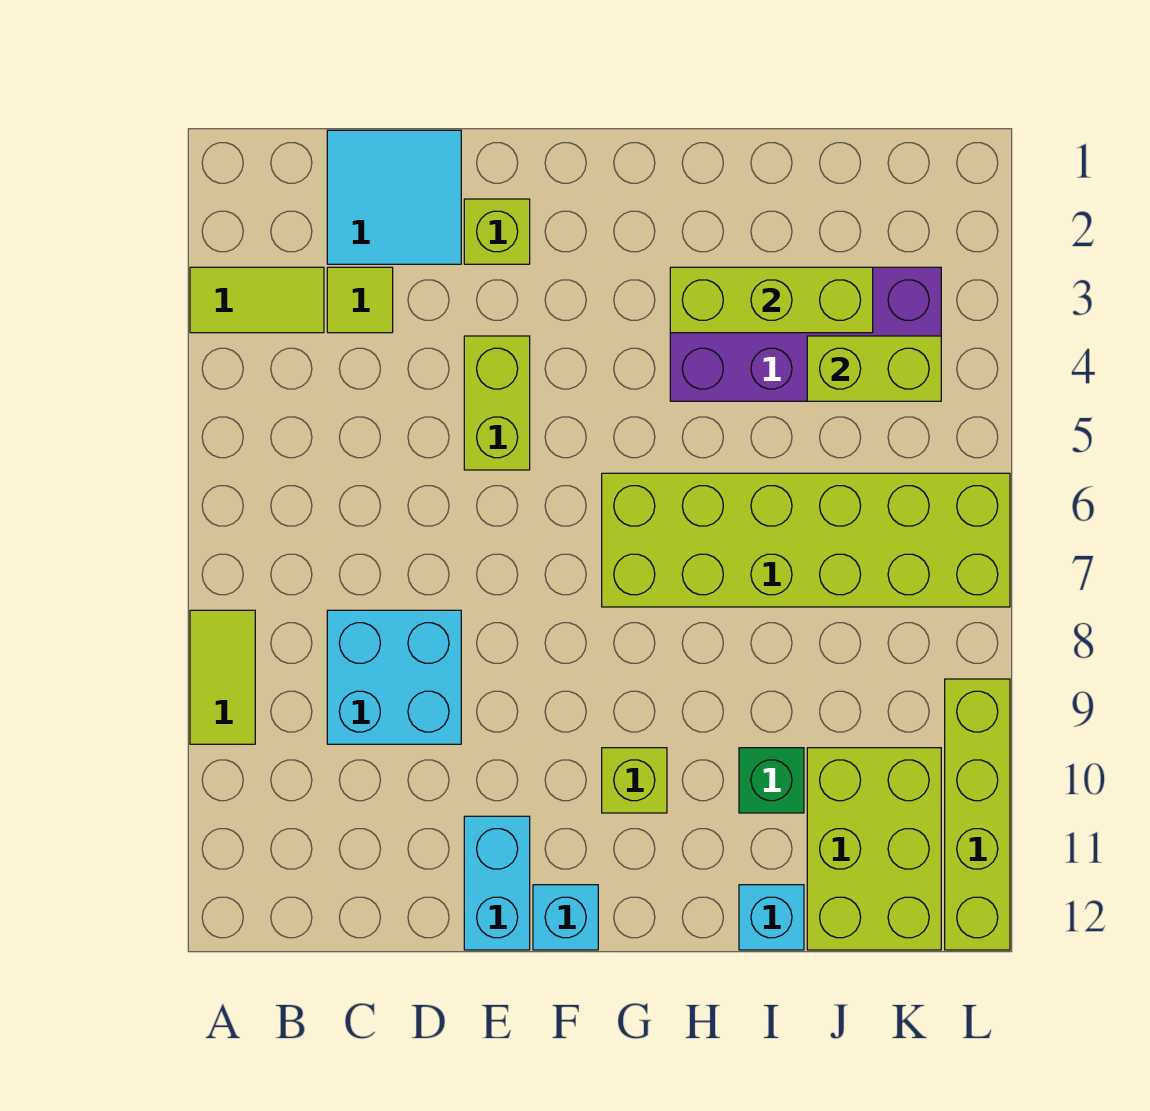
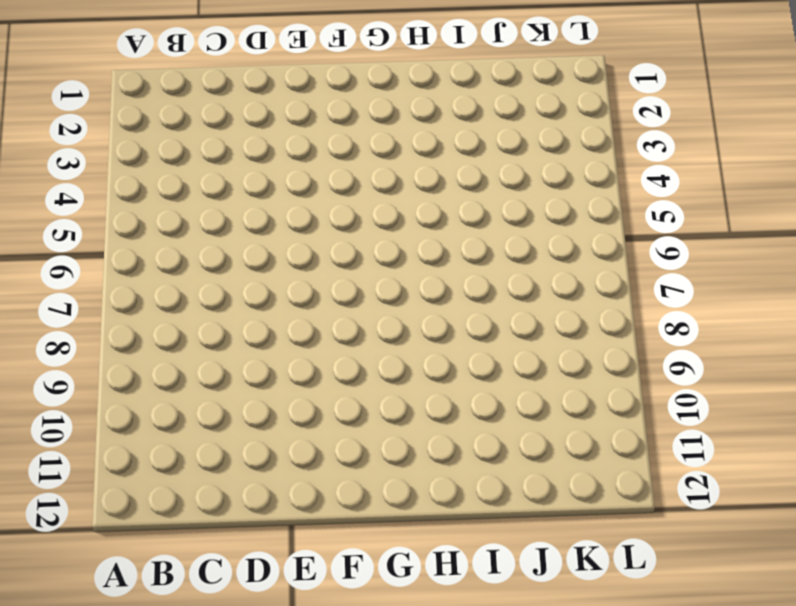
none -> lime 1x2 tile [190,267,324,333]
none -> lime 1x2 tile [190,610,255,744]
none -> cyan 2x2 tile [327,130,461,264]

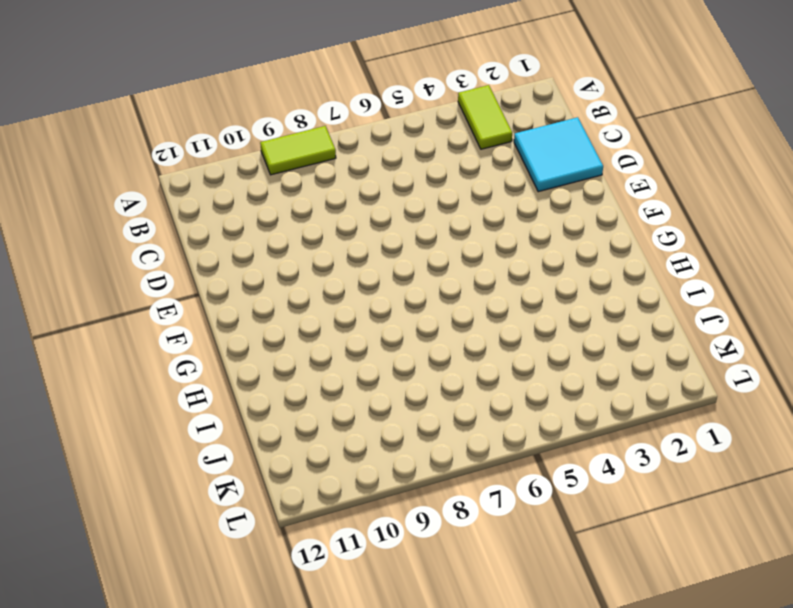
none -> lime 1x1 tile [327,267,393,333]
none -> cyan 2x2 brick [327,610,461,744]
none -> lime 1x1 brick [464,199,530,264]

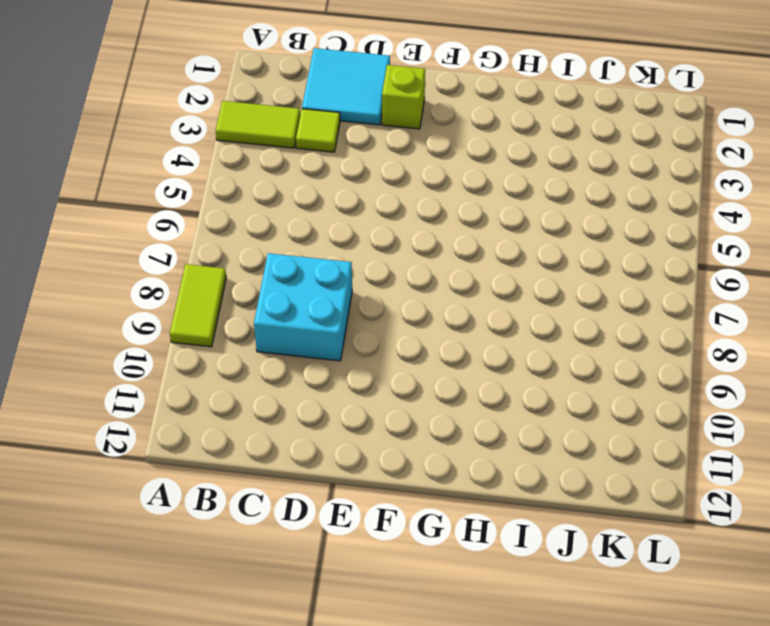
none -> lime 1x2 brick [464,336,530,470]
none -> cyan 1x2 brick [464,816,530,950]
none -> cyan 1x1 brick [533,885,598,950]

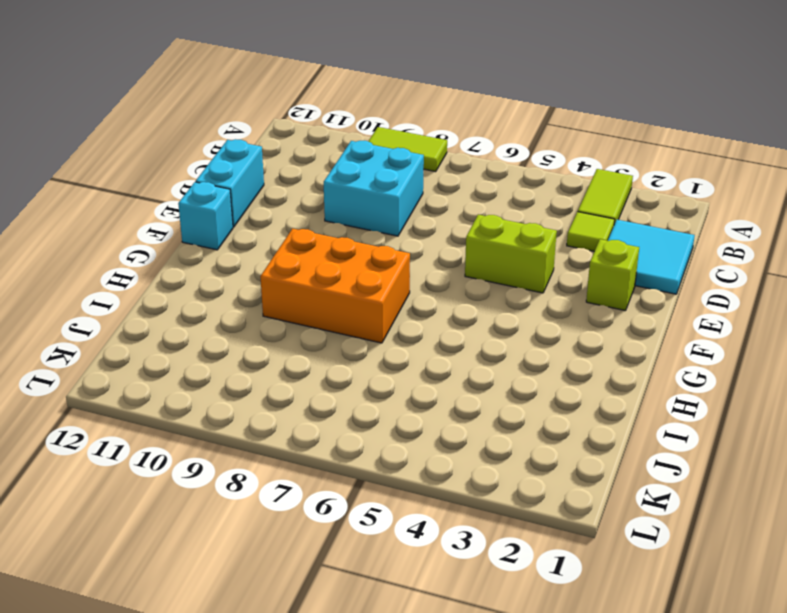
cyan 1x2 brick [196,139,264,227] -> cyan 1x2 brick turned to [464,816,530,950]
orange 2x3 brick [260,229,410,343] -> lime 2x6 brick [602,473,1010,607]
none -> lime 1x1 brick [602,748,667,813]
none -> purple 2x4 brick [670,267,941,401]
none -> green 1x1 brick [739,748,804,813]

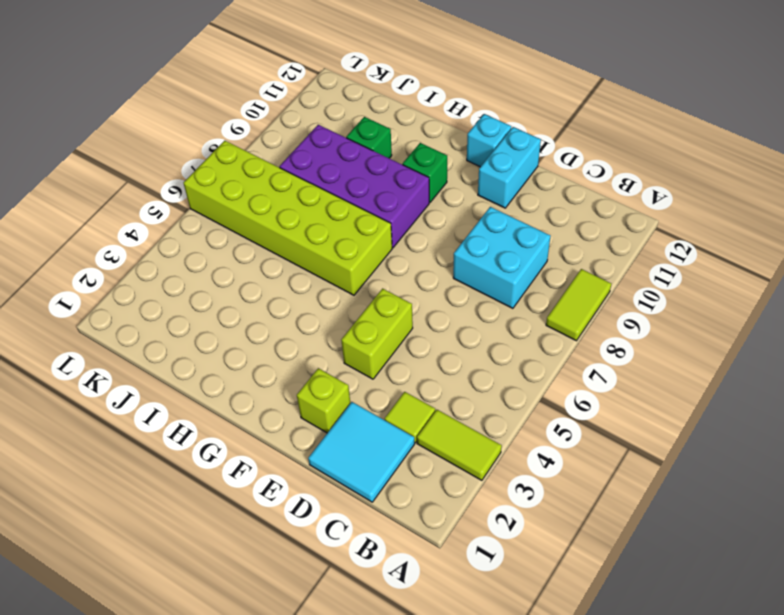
purple 2x4 brick [279,125,429,248] -> purple 2x4 brick moved to [670,267,941,401]
green 1x1 brick [403,143,447,202] -> lime 1x1 brick [602,748,667,813]
none -> cyan 1x1 brick [739,885,804,950]
none -> lime 2x3 brick [807,748,941,950]
none -> lime 1x4 brick [945,679,1010,950]

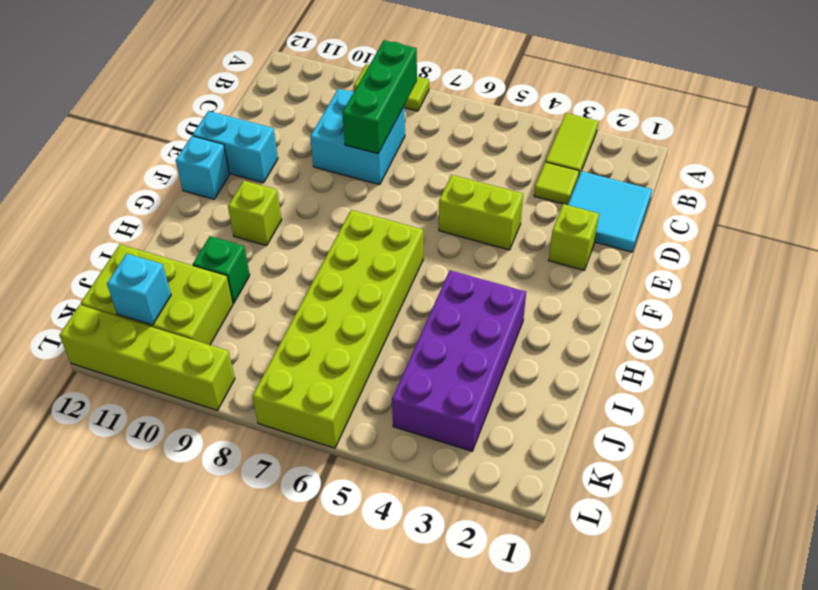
green 1x3 brick [342,40,417,154] -> none
cyan 1x1 brick [107,254,171,325] -> cyan 1x1 brick moved to [739,885,804,950]
none -> lime 1x3 brick [670,267,873,333]
none -> lime 1x2 brick [807,336,941,401]

